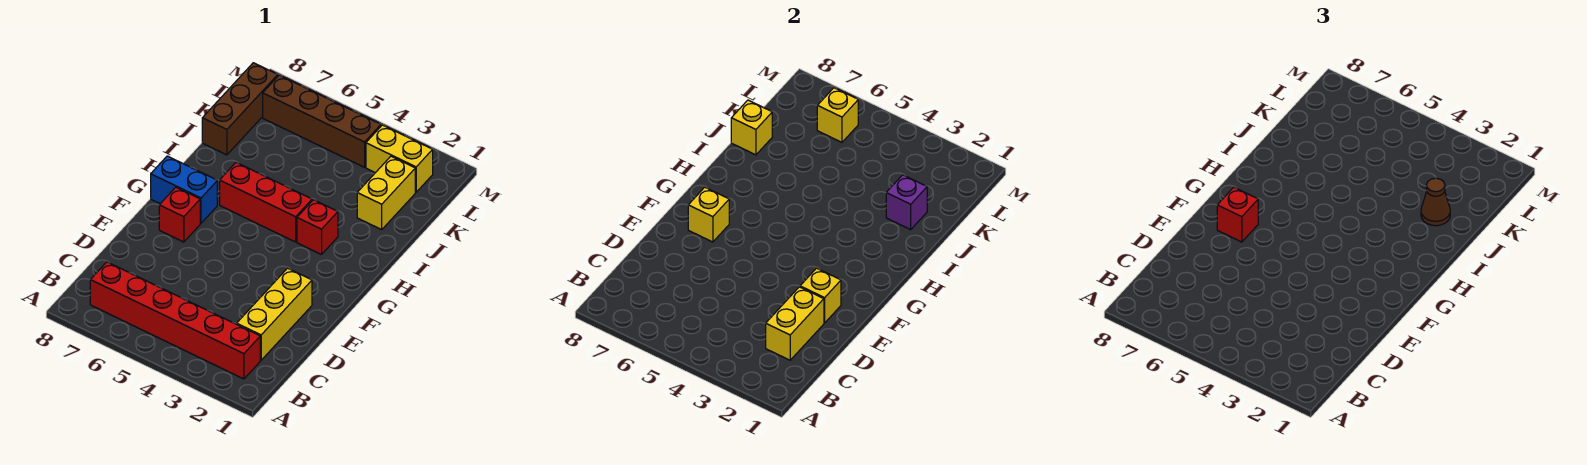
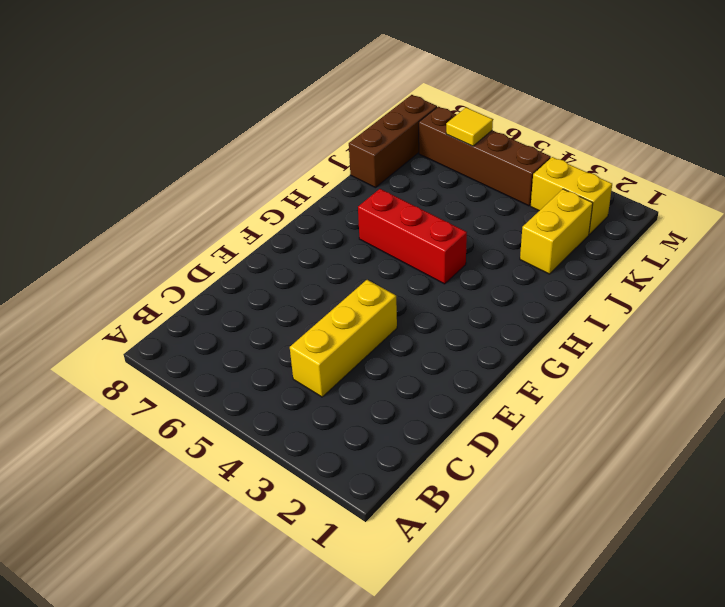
yellow 1x3 brick [290,280,397,397] -> yellow 1x3 brick moved to [237,268,312,360]
yellow 1x1 tile [446,108,493,146] -> yellow 1x1 brick [817,88,858,142]
none -> red 1x6 brick [90,262,260,379]
none -> red 1x1 brick [159,187,200,242]
none -> blue 1x2 brick [151,156,217,223]

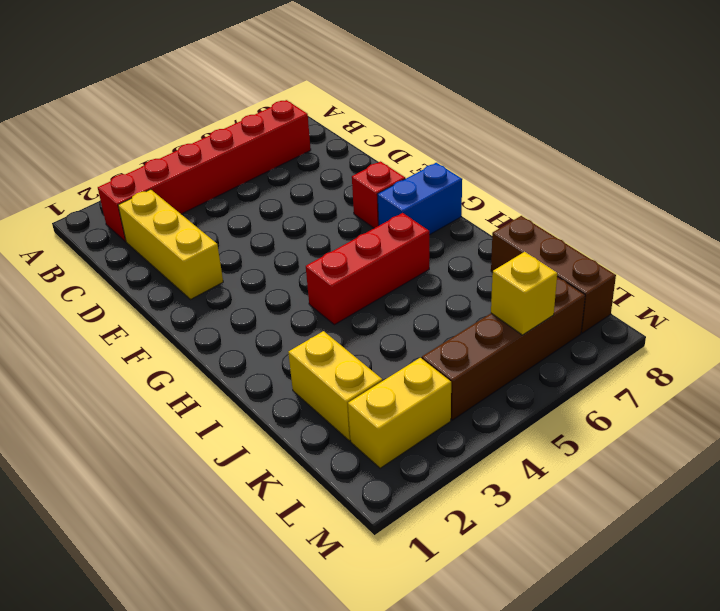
none -> red 1x1 brick [297,200,338,255]
none -> yellow 1x2 brick [766,287,824,360]
none -> yellow 1x1 brick [800,268,841,323]

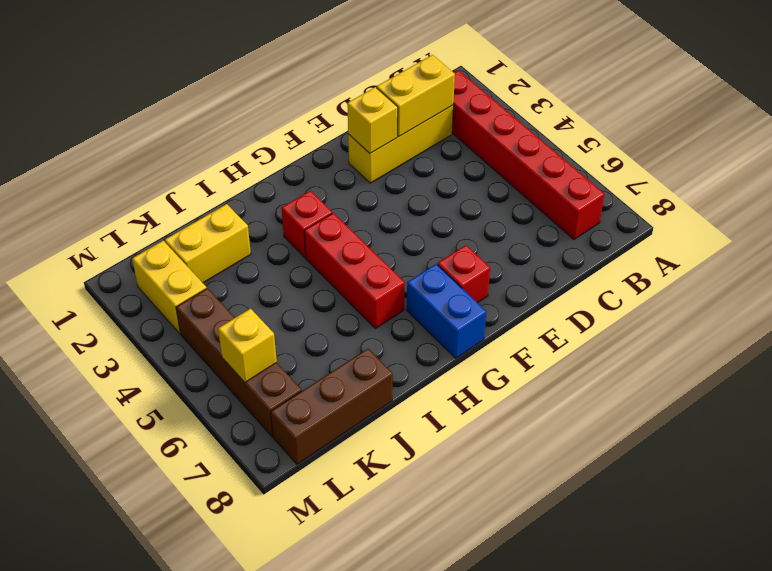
none -> yellow 1x1 brick [688,187,729,242]
none -> purple 1x1 brick [886,175,927,230]
none -> yellow 1x1 brick [731,100,772,155]

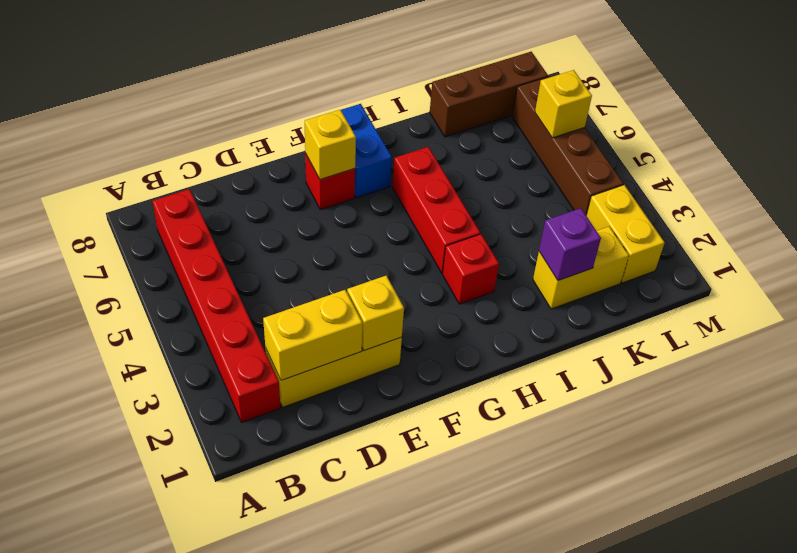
none -> yellow 1x1 brick [731,100,772,155]
none -> red 1x1 brick [1217,187,1258,242]
none -> brown 1x1 cone [1421,178,1450,226]

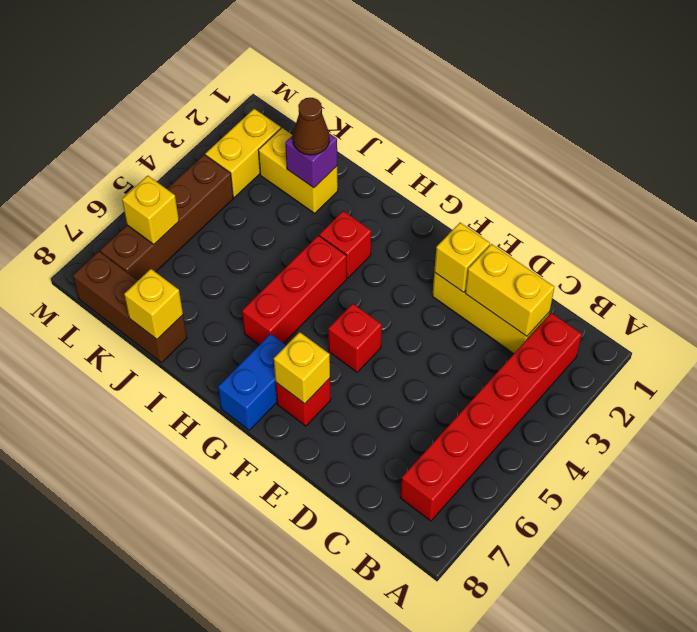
red 1x1 brick [328,304,382,372] -> red 1x1 brick moved to [1217,187,1258,242]

